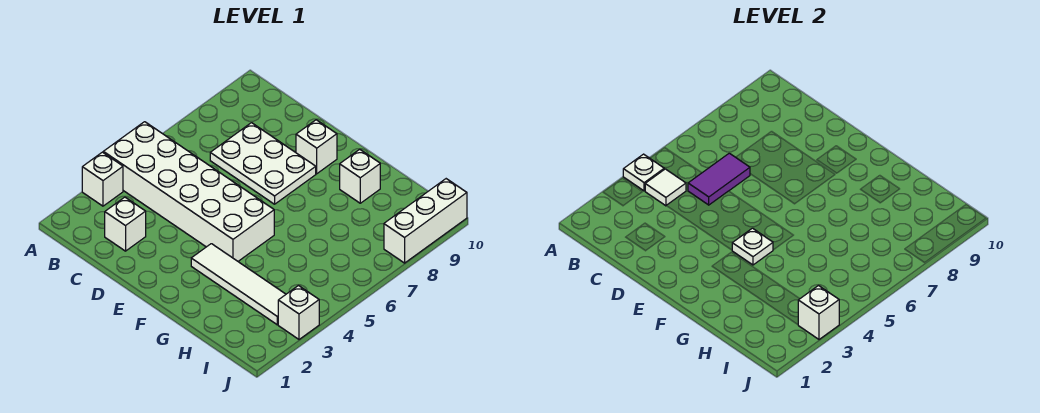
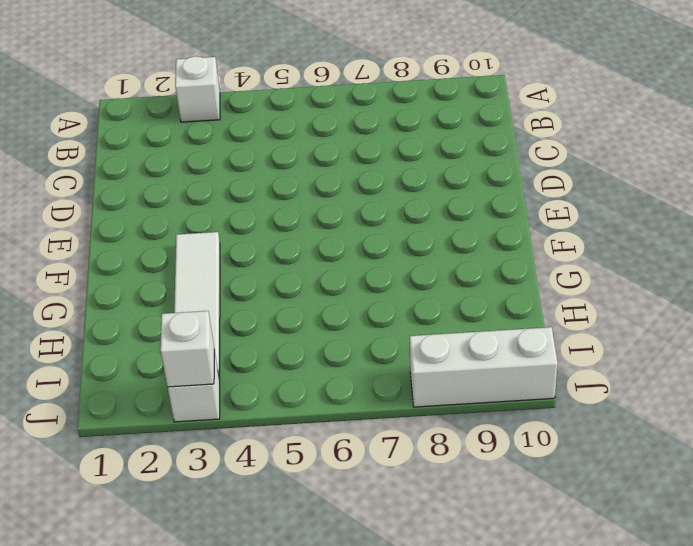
none -> white 2x6 brick [103,122,274,261]
none -> white 1x1 brick [105,197,146,251]
none -> white 2x3 plate [210,123,316,204]

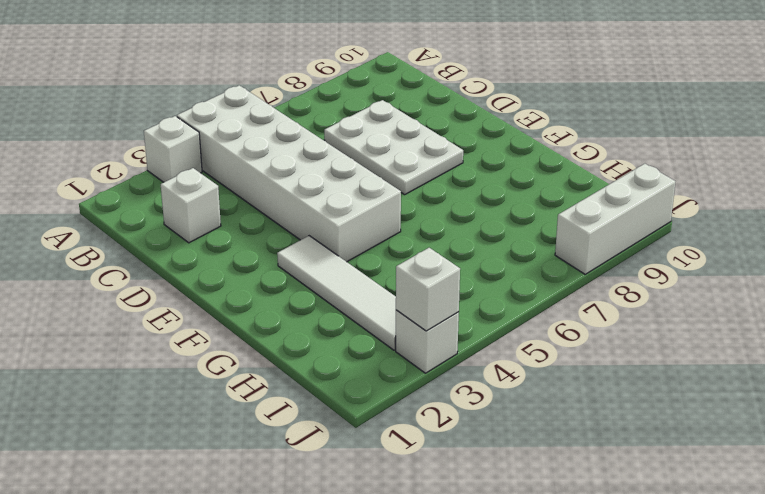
none -> white 1x1 brick [296,120,337,174]
none -> white 1x1 brick [340,149,380,203]
none -> white 1x1 plate [623,154,664,191]

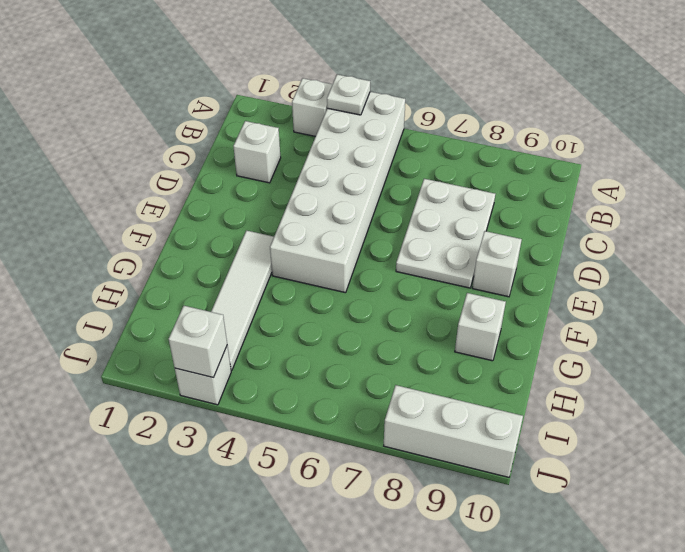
none -> white 1x1 tile [645,169,686,206]
none -> purple 1x2 tile [688,153,750,205]
none -> white 1x1 plate [732,228,773,265]

